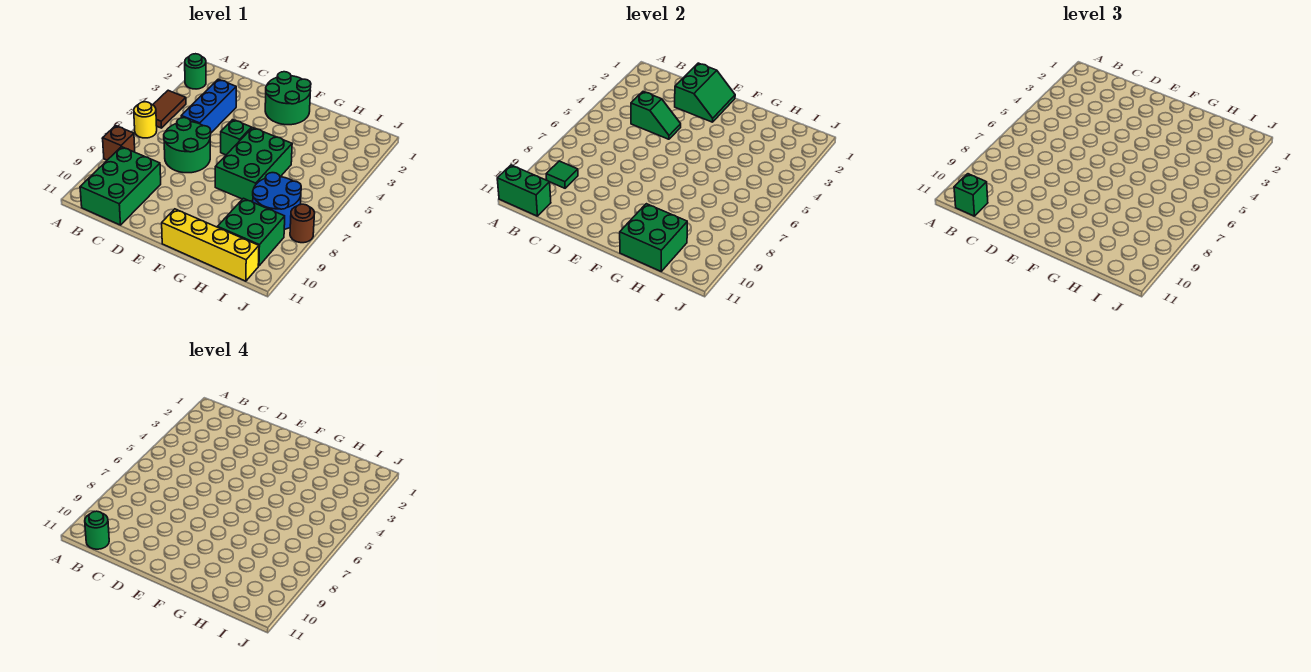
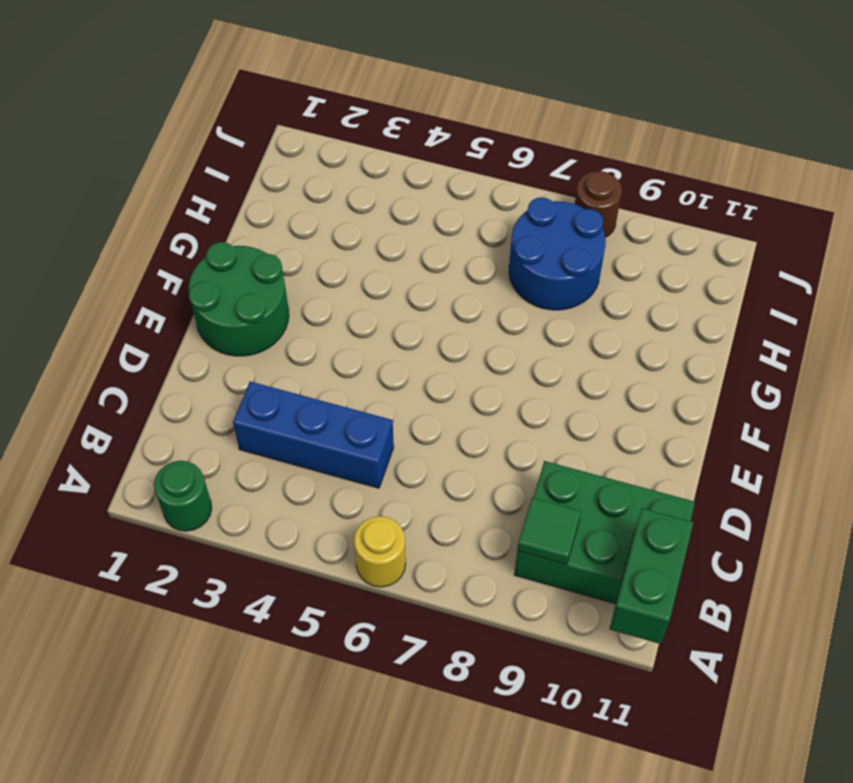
none -> brown 1x2 tile [153,90,186,128]
none -> brown 1x1 brick [103,126,135,160]
none -> green 2x2 round brick [164,118,211,173]

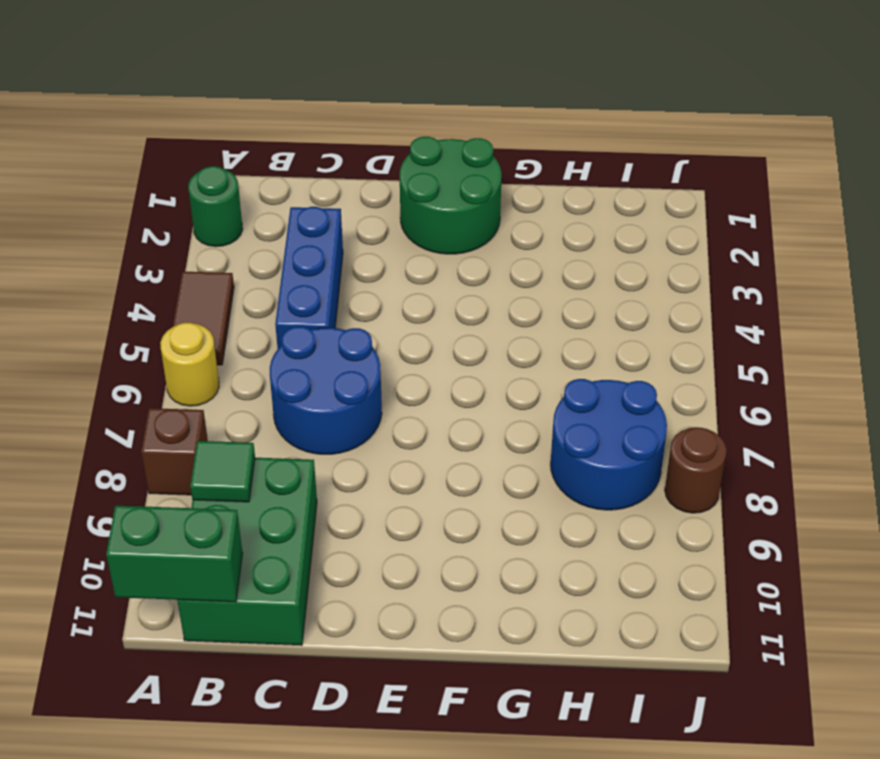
blue 2x2 round brick [270,326,382,454] -> green 2x2 round brick [164,118,211,173]
none -> green 1x1 brick [221,120,252,155]
none -> green 2x3 brick [215,128,292,202]
none -> yellow 1x4 brick [162,209,259,281]

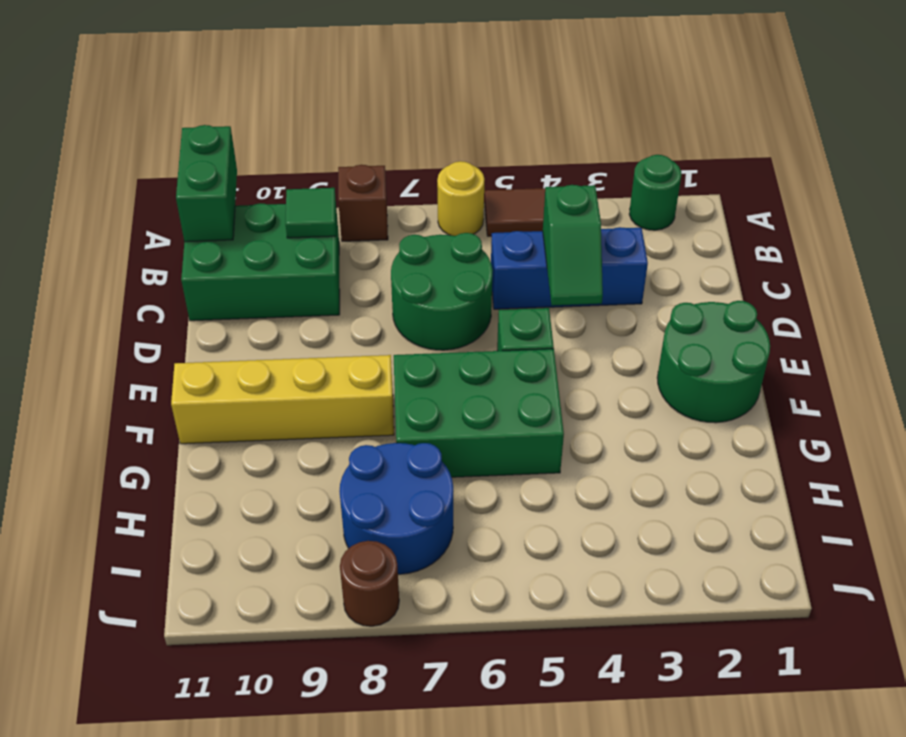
yellow 1x4 brick [171,355,394,444] -> yellow 1x4 brick turned to [162,209,259,281]
none -> green 2x2 brick [218,198,285,266]
none -> green 2x2 slope [675,63,735,122]
none -> green 2x2 brick [620,204,687,271]

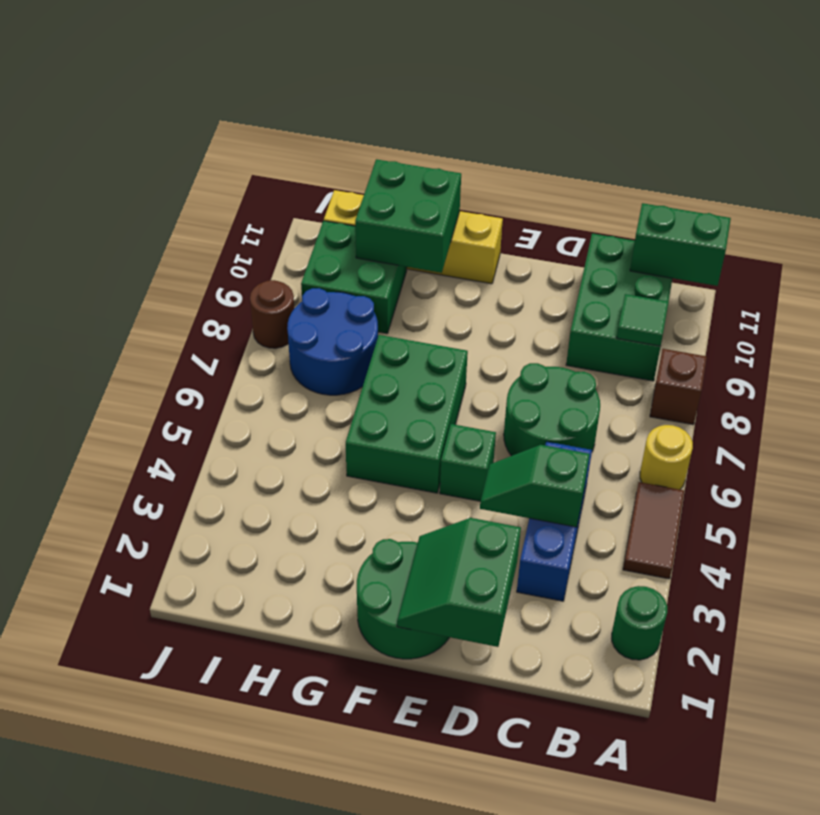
none -> green 1x1 brick [954,174,988,216]
none -> green 1x1 round brick [85,511,109,549]

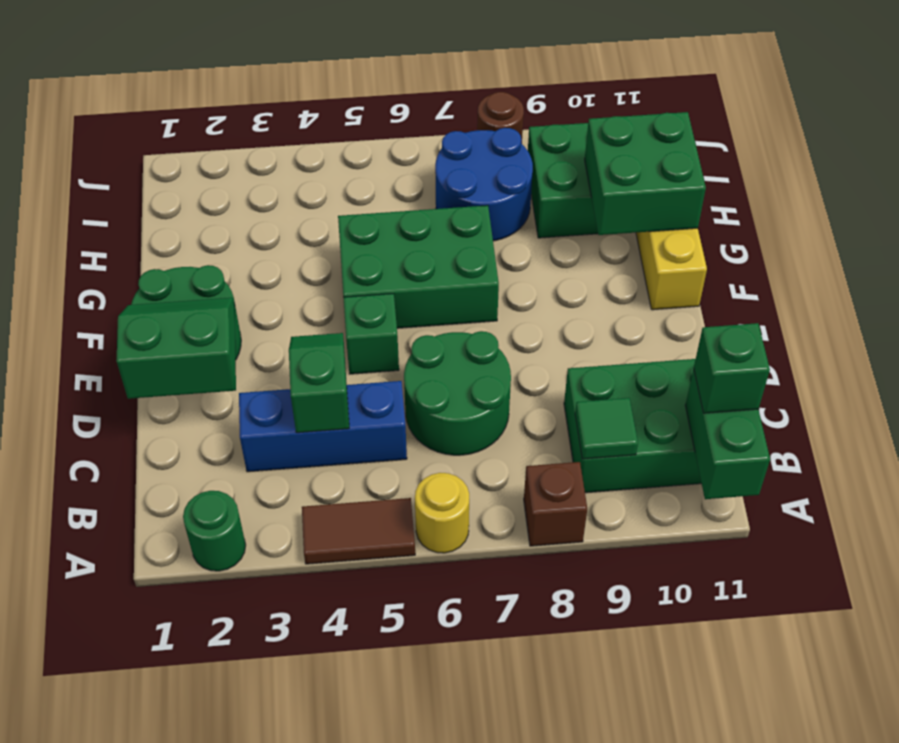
none -> green 1x1 round brick [85,511,109,549]

